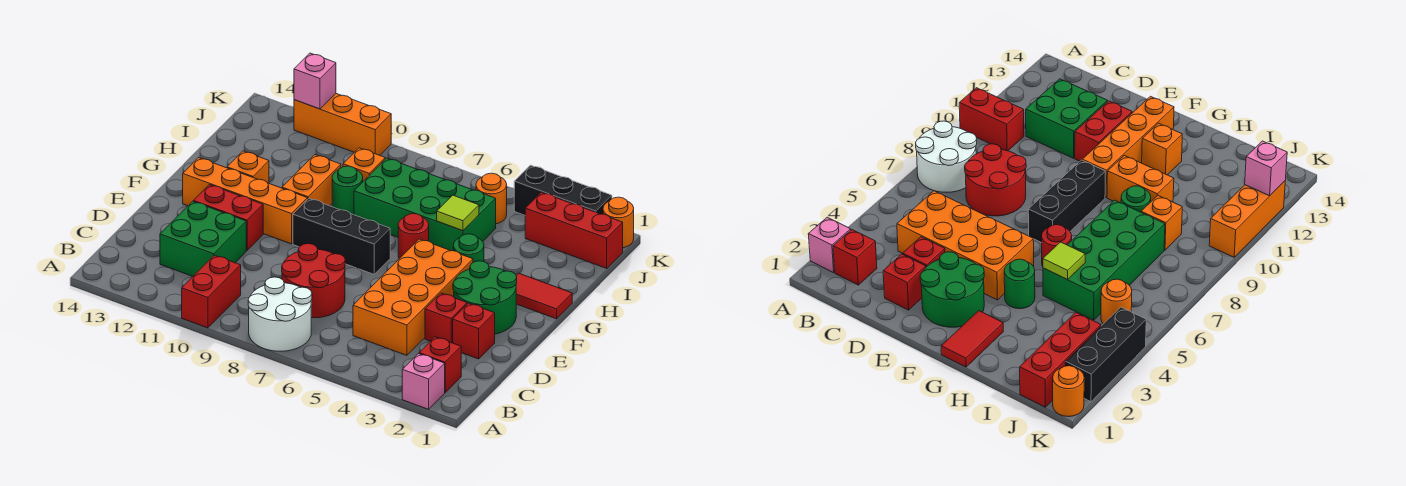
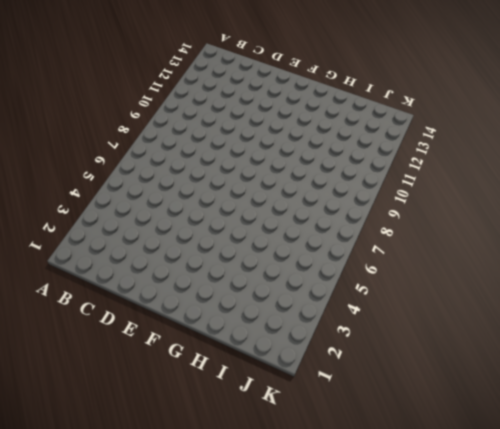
none -> pink 1x1 brick [402,354,445,409]
none -> white 2x2 round brick [248,277,312,351]
none -> red 1x2 brick [182,255,241,328]

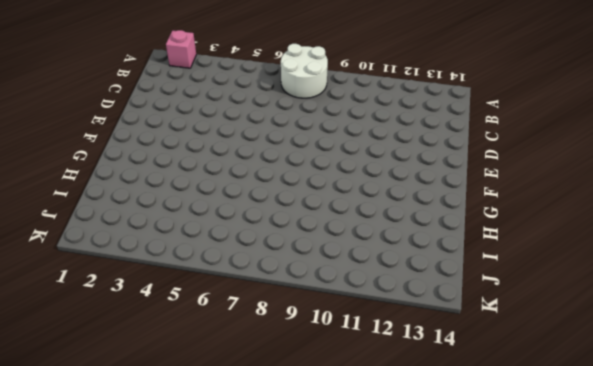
none -> red 1x2 brick [182,255,241,328]
none -> red 1x1 brick [419,337,461,392]
none -> orange 2x4 brick [353,239,473,355]

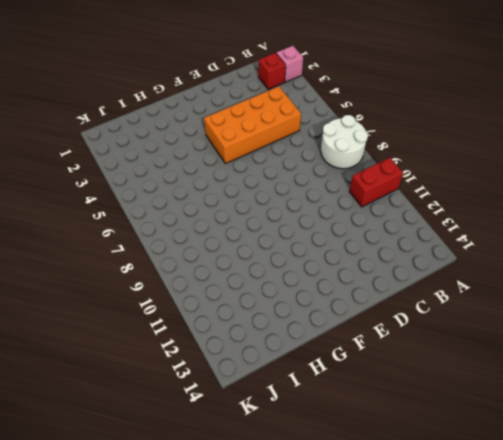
none -> red 2x2 round brick [282,244,345,318]
none -> green 2x2 brick [160,201,246,276]
none -> red 1x1 brick [453,303,495,359]

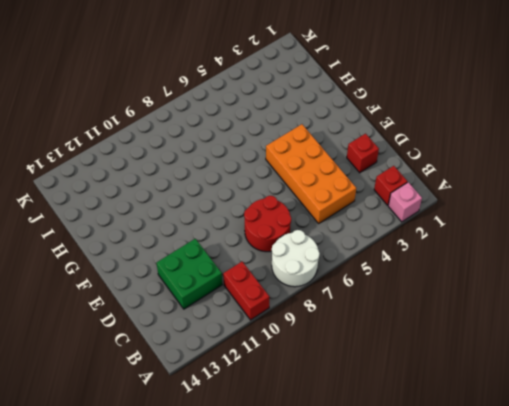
none -> red 1x1 brick [425,293,467,343]
none -> green 2x2 round brick [453,261,517,334]
none -> red 1x2 brick [193,185,263,250]

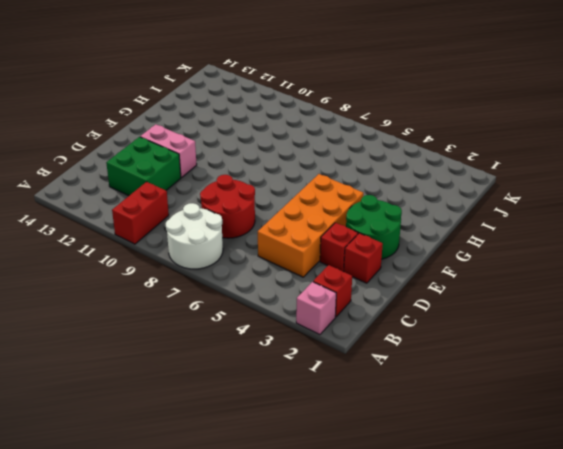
pink 1x2 brick [140,124,197,178] -> red 1x2 brick [193,185,263,250]
none -> black 1x3 brick [293,198,390,274]
none -> orange 1x4 brick [183,158,308,244]
none -> red 1x2 tile [516,273,572,319]

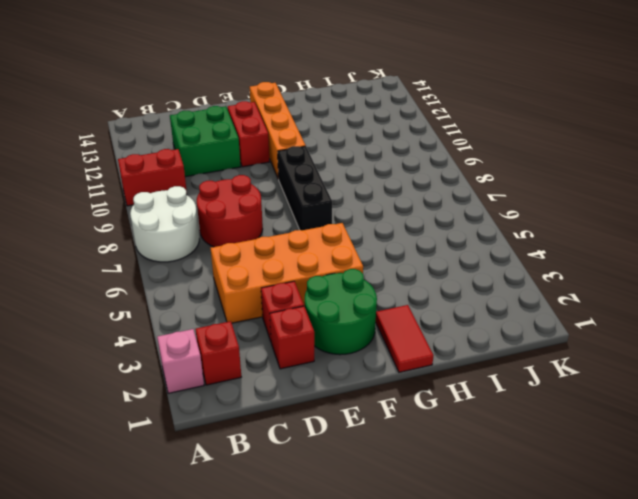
none -> green 1x1 round brick [453,234,484,262]
none -> red 1x1 round brick [398,214,429,259]
none -> orange 1x2 brick [282,155,341,206]

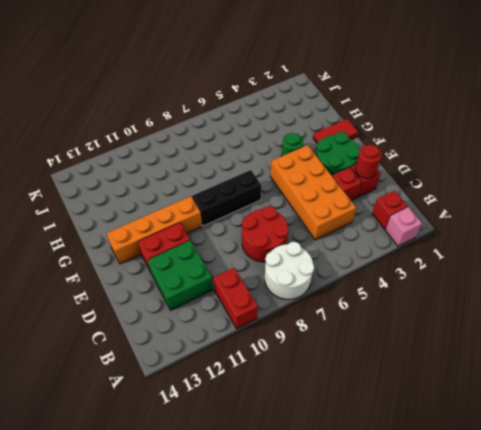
red 1x1 round brick [355,145,382,178] -> red 1x1 round brick moved to [398,214,429,259]
none -> orange 1x2 brick [282,155,341,206]
none -> orange 1x1 brick [227,151,269,183]
none -> green 2x4 brick [354,158,496,251]

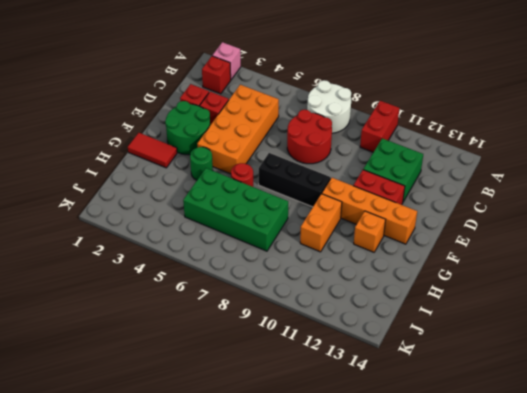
none -> green 1x1 round brick [332,166,363,215]
none -> orange 1x1 brick [343,148,385,181]
none -> red 1x3 brick [525,192,623,268]

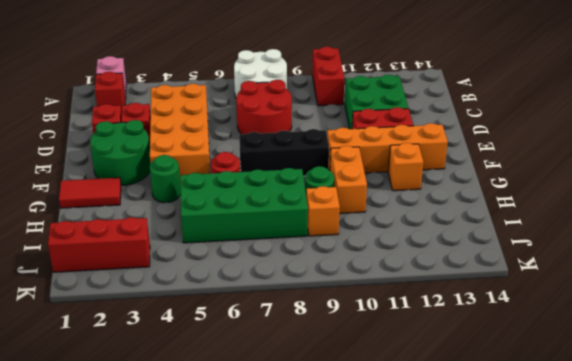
none -> orange 1x1 round brick [476,173,507,224]
none -> orange 1x1 round brick [603,197,634,248]
none -> black 1x3 brick [514,165,612,215]

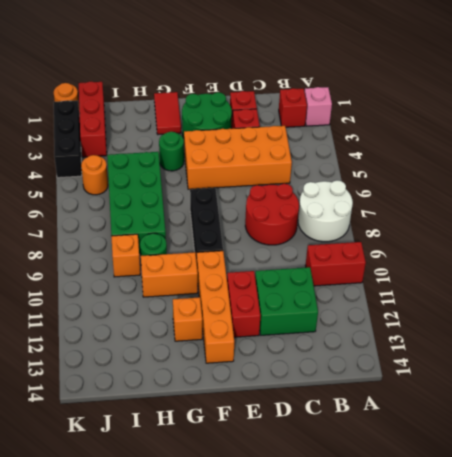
none -> red 1x1 round brick [398,214,429,259]
none -> orange 1x3 brick [294,94,391,155]
none -> lime 1x1 tile [437,195,479,231]

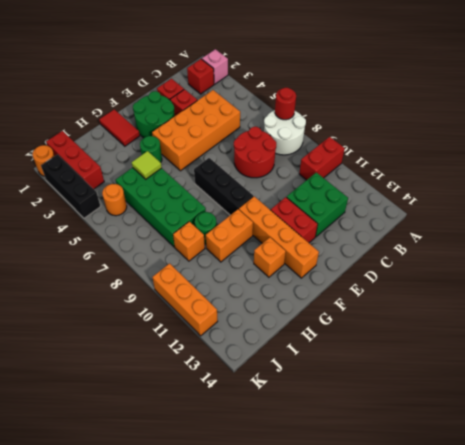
red 1x1 round brick [275,88,296,120] -> red 1x1 round brick moved to [398,214,429,259]
none -> pink 1x1 brick [294,53,336,109]

